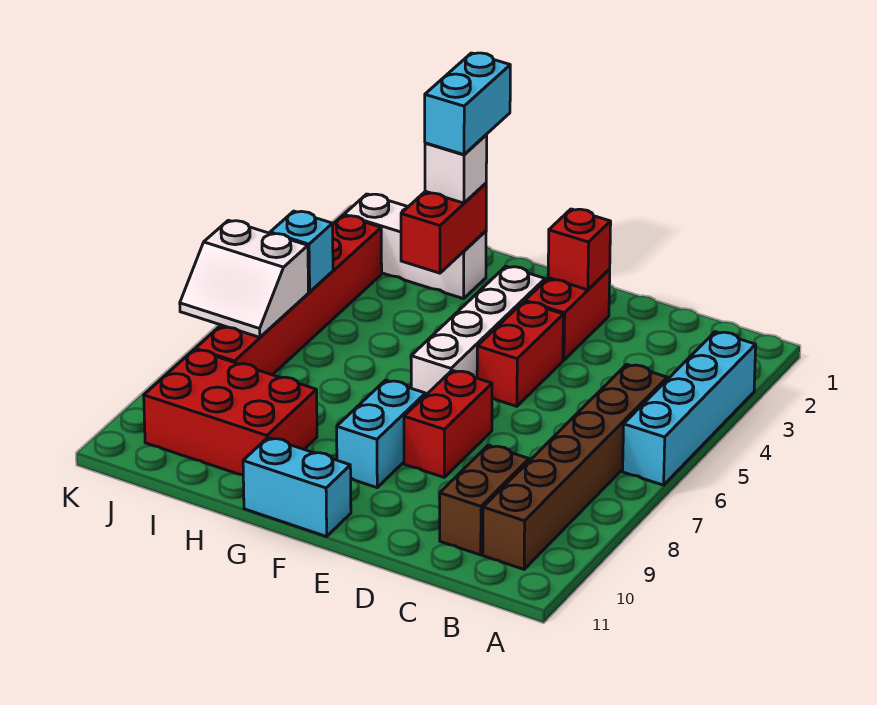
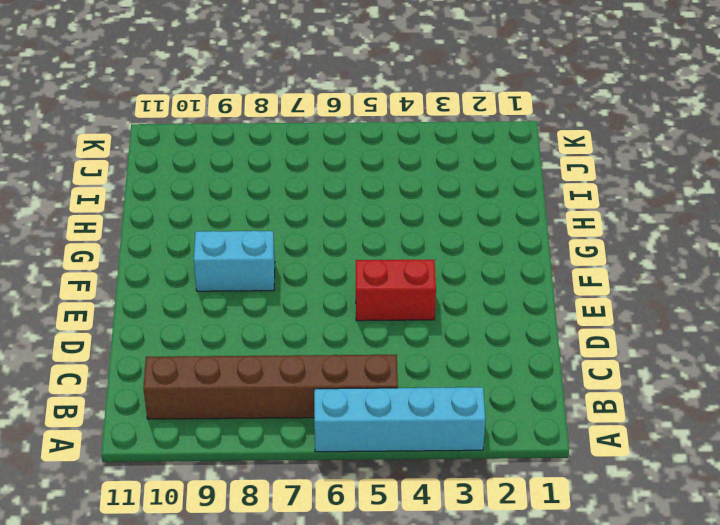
none -> brown 1x2 brick [440,445,529,555]
none -> red 1x2 brick [525,269,610,360]
none -> red 1x2 brick [404,370,492,477]

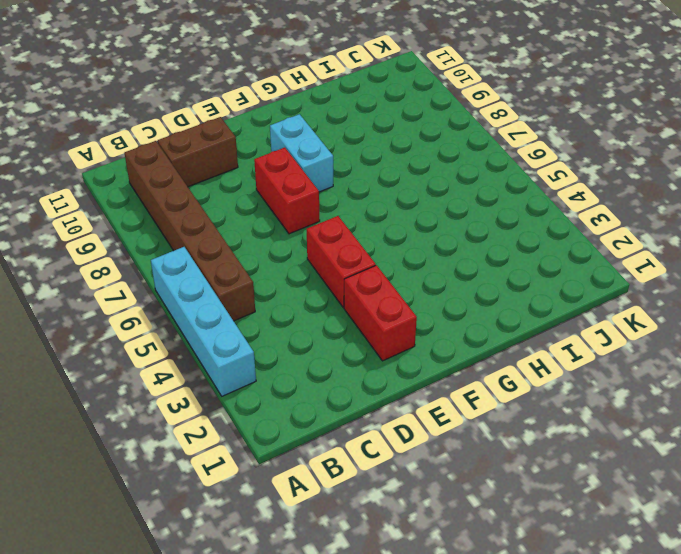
brown 1x2 brick [158,117,238,187] -> brown 1x2 brick turned to [440,445,529,555]
none -> white 1x4 brick [411,266,545,396]
none -> cyan 1x2 brick [243,438,351,537]
none -> white 1x3 brick [344,194,486,299]

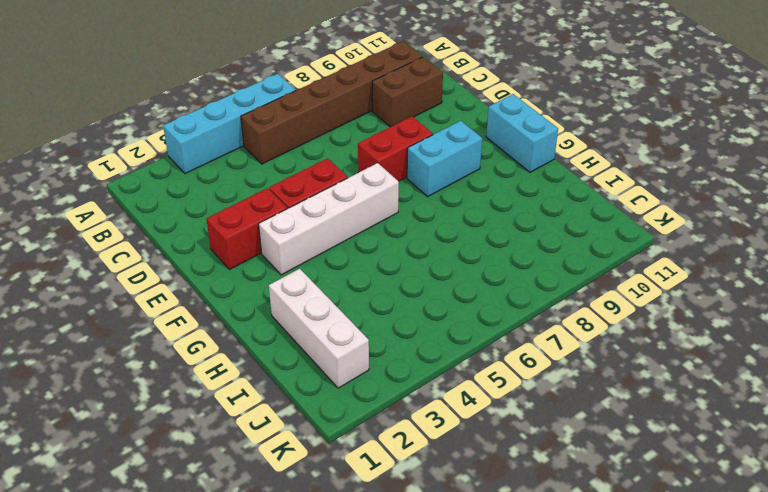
none -> red 2x3 brick [144,350,317,475]
none -> red 1x6 brick [195,216,382,375]
none -> red 1x1 brick [548,209,611,290]

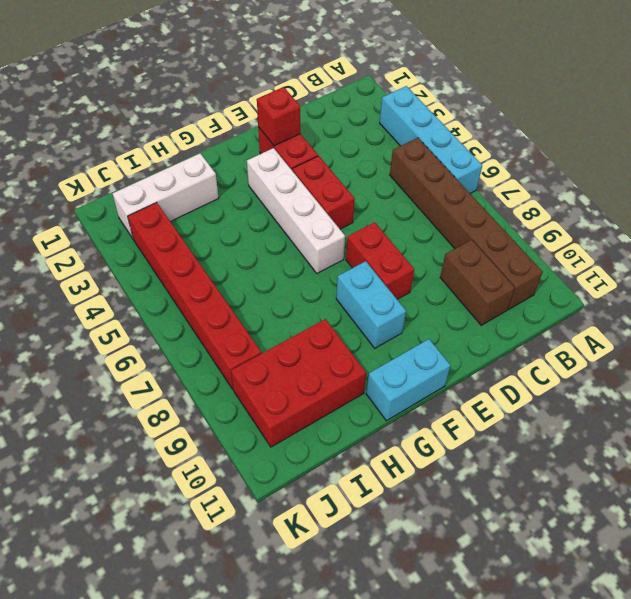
none -> red 1x2 brick [401,183,486,273]
none -> cyan 1x1 brick [270,211,333,292]
none -> white 2x2 slope [180,220,309,337]

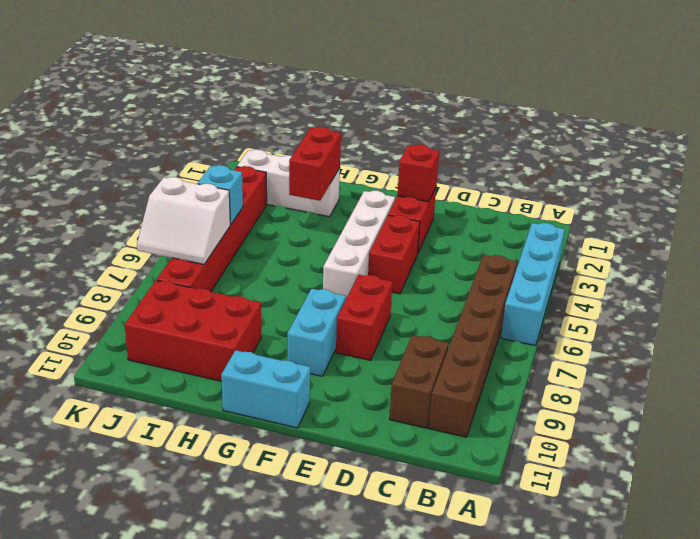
none -> white 1x1 brick [425,135,487,203]
none -> cyan 1x2 brick [425,53,510,155]

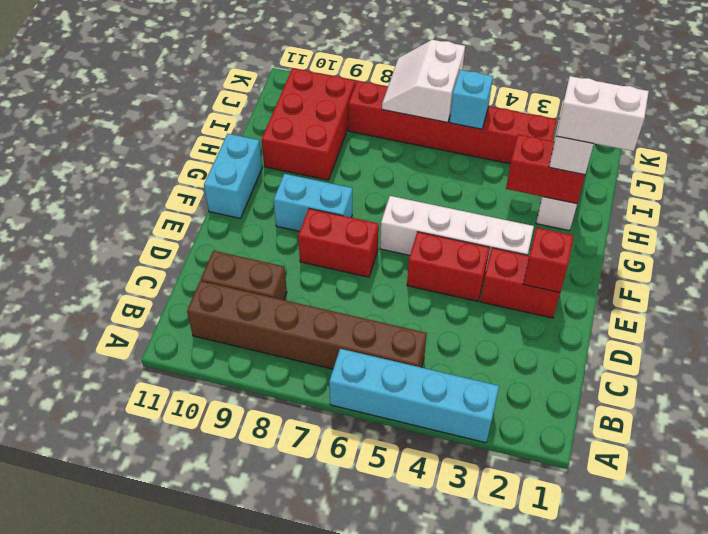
white 1x2 brick [556,76,649,151] -> cyan 1x2 brick [425,53,510,155]

